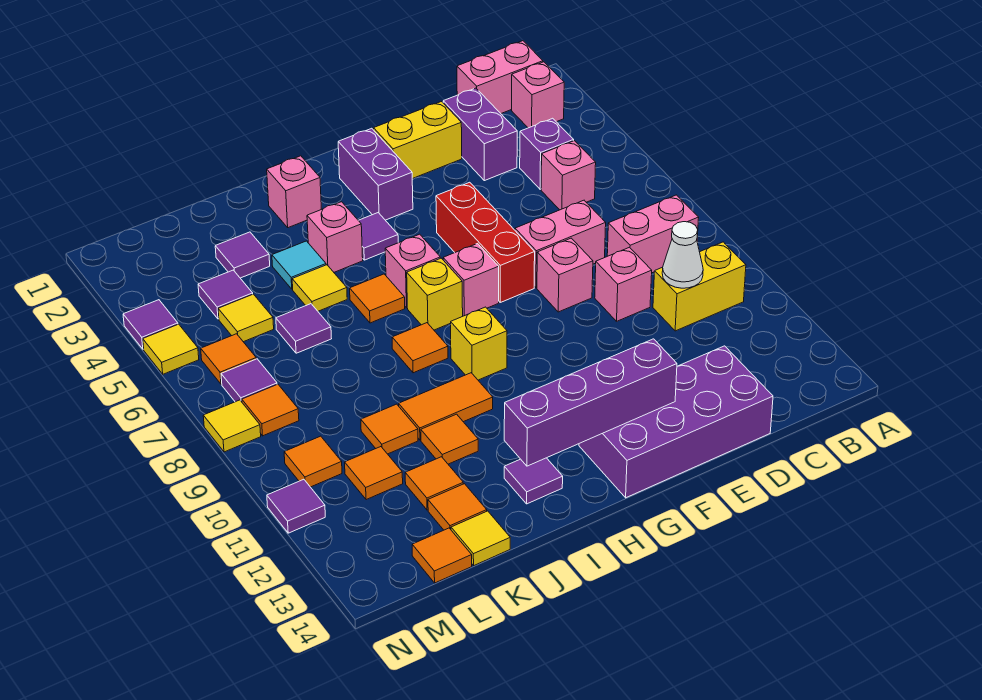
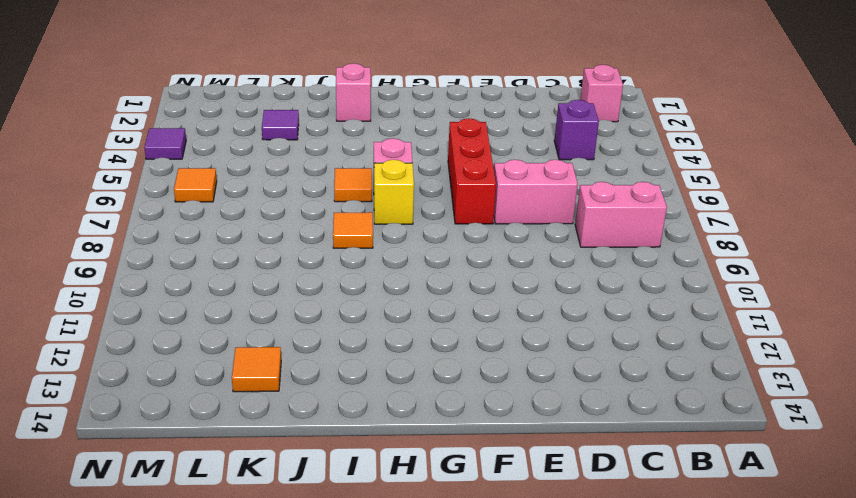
none -> pink 1x2 brick [457,41,543,113]
none -> yellow 1x2 brick [653,242,746,331]
none -> pink 1x1 brick [541,141,596,210]
none -> purple 1x2 brick [443,88,517,181]

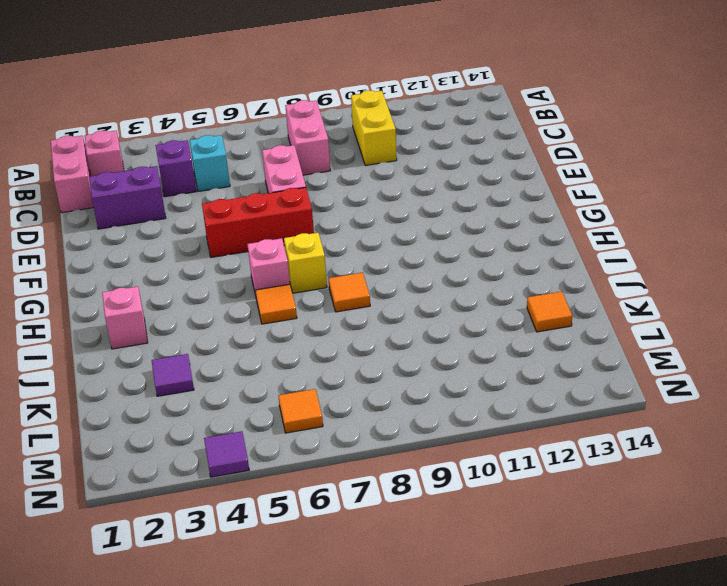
cyan 1x1 brick [190,135,230,191] -> pink 1x1 brick [541,141,596,210]
none -> pink 1x1 brick [595,247,652,321]
none -> purple 2x4 brick [579,346,773,498]
none -> yellow 1x2 brick [374,102,462,179]
none -> pink 1x1 brick [537,238,593,312]

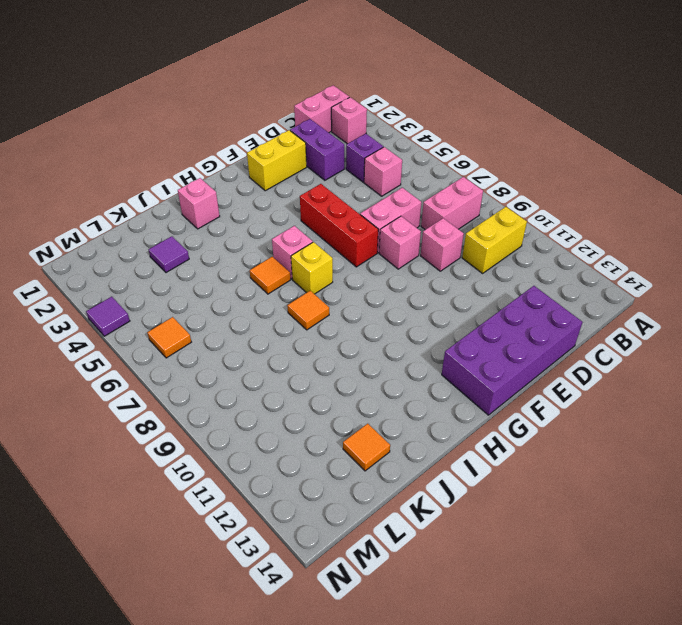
none -> purple 1x2 brick [338,128,413,220]
none -> pink 1x1 brick [443,244,499,316]
none -> purple 1x1 tile [358,213,398,260]
none -> yellow 1x1 brick [451,307,507,380]

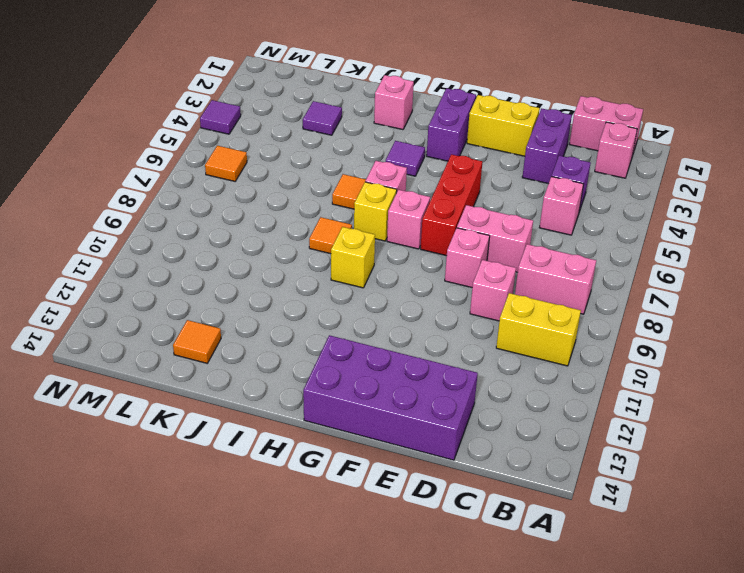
none -> pink 1x1 brick [307,202,363,272]
none -> orange 1x2 tile [399,373,493,440]
none -> purple 1x1 tile [504,458,563,504]
none -> cyan 1x1 tile [272,241,326,289]

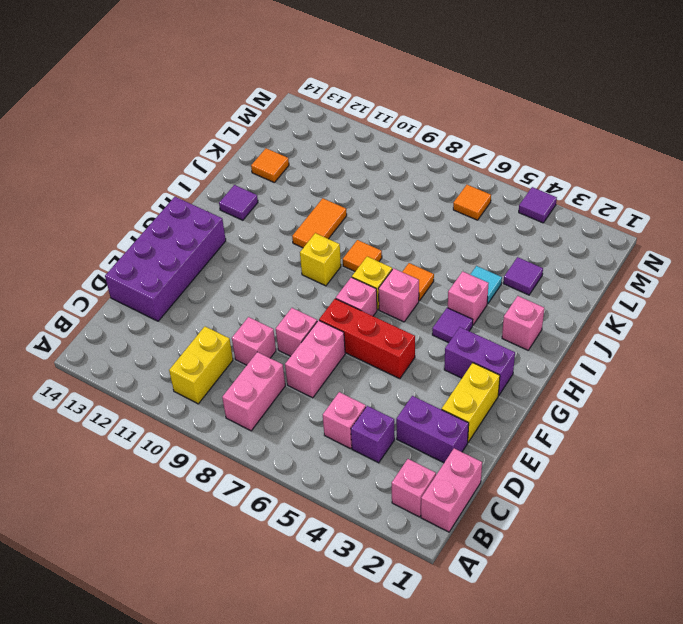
none -> yellow 1x1 tile [292,265,347,311]
none -> orange 1x1 tile [421,414,478,464]
none -> purple 1x1 tile [276,304,332,353]
none -> orange 1x1 tile [361,404,418,454]

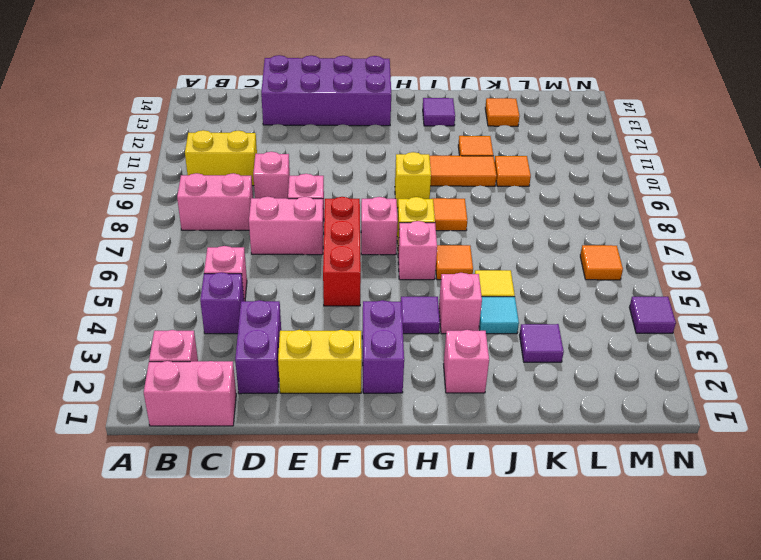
none -> purple 1x1 tile [276,304,332,353]
none -> orange 1x1 tile [405,457,463,510]
none -> yellow 1x1 tile [451,511,510,565]
none -> purple 1x1 tile [198,270,253,319]

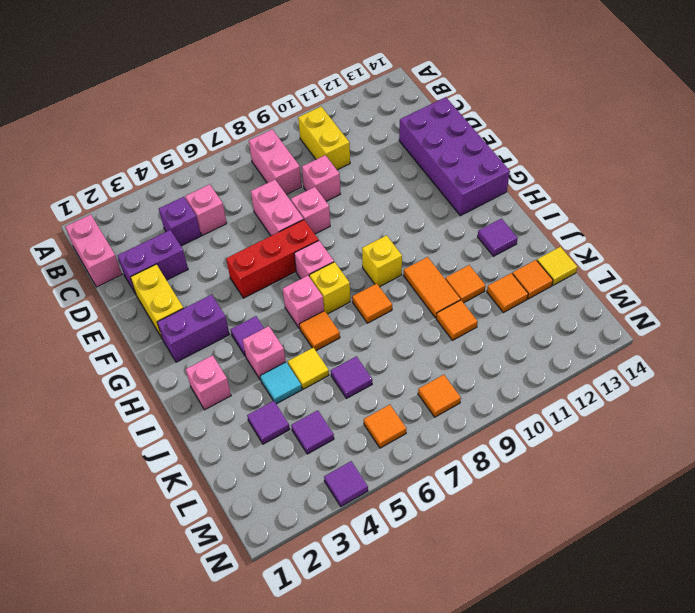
none -> pink 1x1 brick [512,62,564,128]
none -> yellow 1x1 tile [218,294,274,342]
none -> orange 1x1 tile [345,447,403,500]
none -> orange 1x1 tile [412,528,472,583]

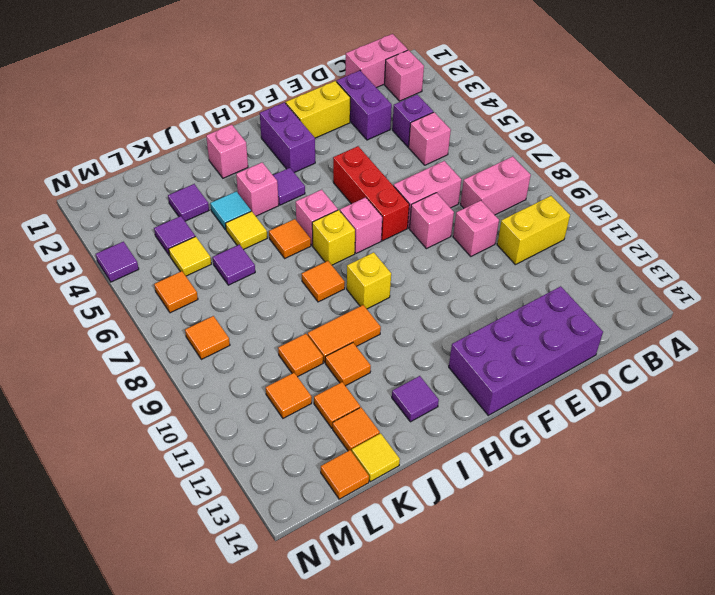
none -> purple 1x1 tile [221,359,277,402]
none -> orange 1x1 tile [284,436,342,487]
none -> yellow 1x1 tile [143,324,199,374]
none -> yellow 1x1 tile [203,400,261,452]

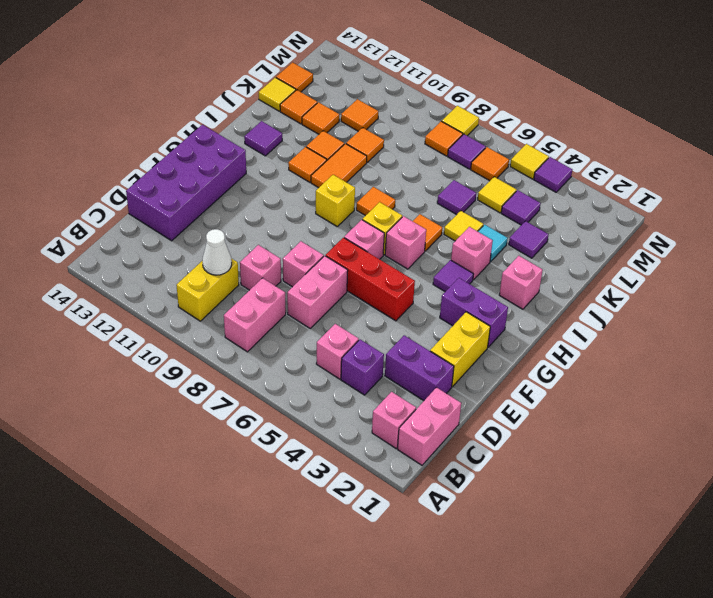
orange 1x1 tile [288,147,327,182] -> orange 1x1 tile moved to [284,436,342,487]
none -> purple 1x1 tile [267,479,325,533]
none -> purple 1x4 brick [504,339,677,466]

